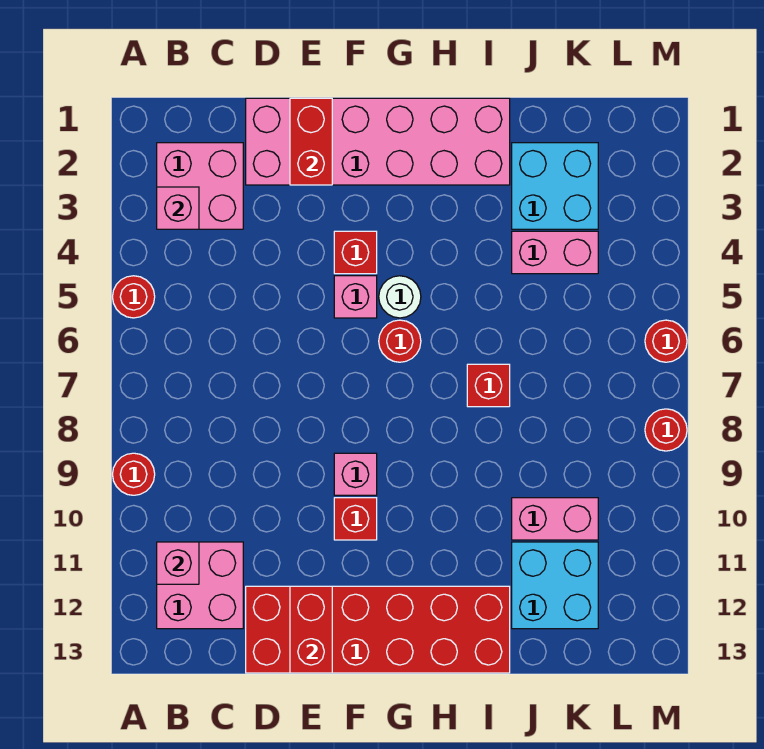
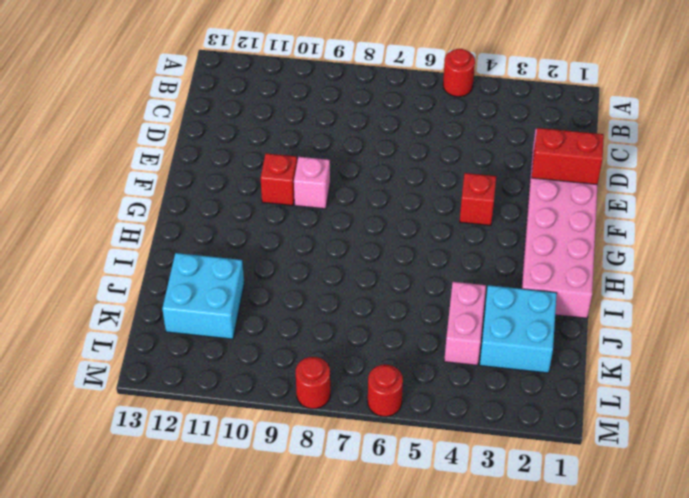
none -> red 1x1 round brick [112,453,155,495]
none -> pink 2x2 brick [157,143,243,229]
none -> pink 2x2 brick [157,542,243,629]

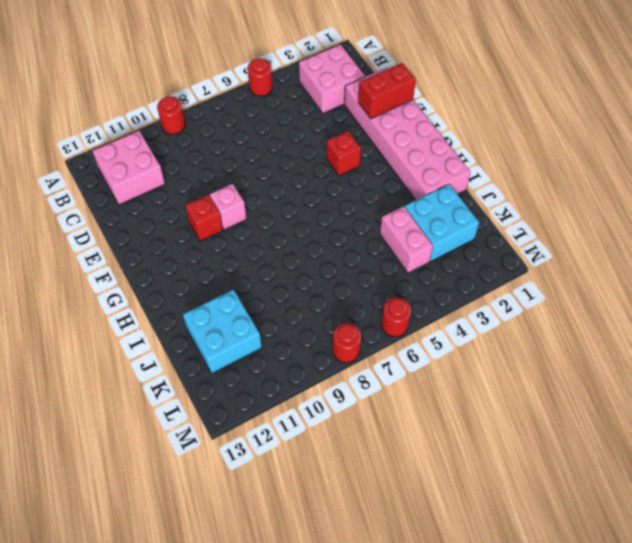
none -> red 2x6 brick [246,586,510,673]
none -> pink 1x1 brick [334,276,377,318]
none -> white 1x1 round brick [379,276,421,318]

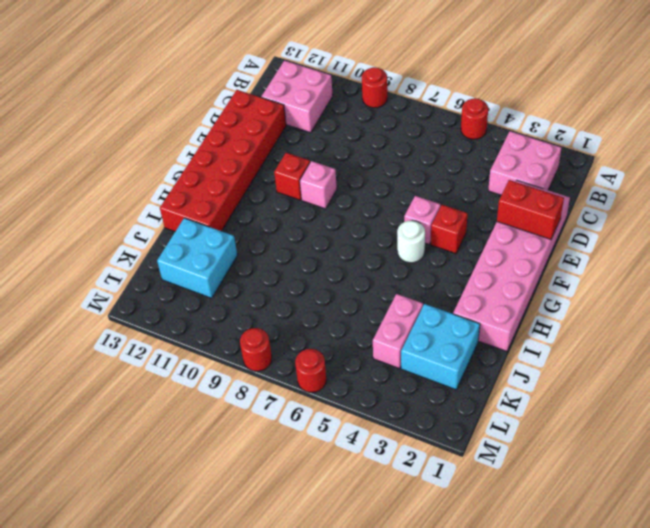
none -> red 1x1 round brick [379,320,421,362]
none -> red 1x1 brick [467,364,510,407]
none -> pink 1x2 brick [512,498,598,540]

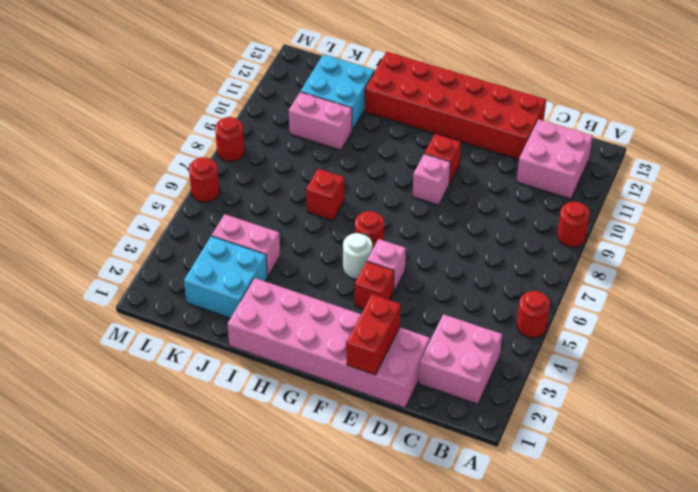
none -> pink 1x1 brick [157,187,199,229]
none -> pink 1x1 brick [157,542,199,584]
none -> red 1x2 brick [290,586,332,673]

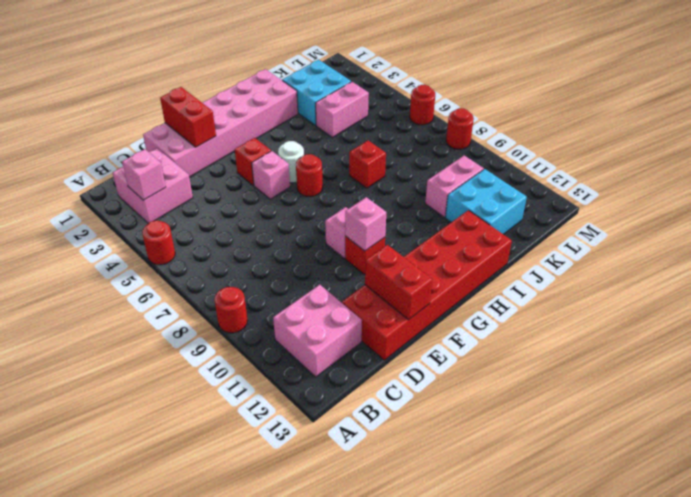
pink 1x1 brick [345,197,386,251] -> pink 1x1 brick moved to [157,542,199,584]

